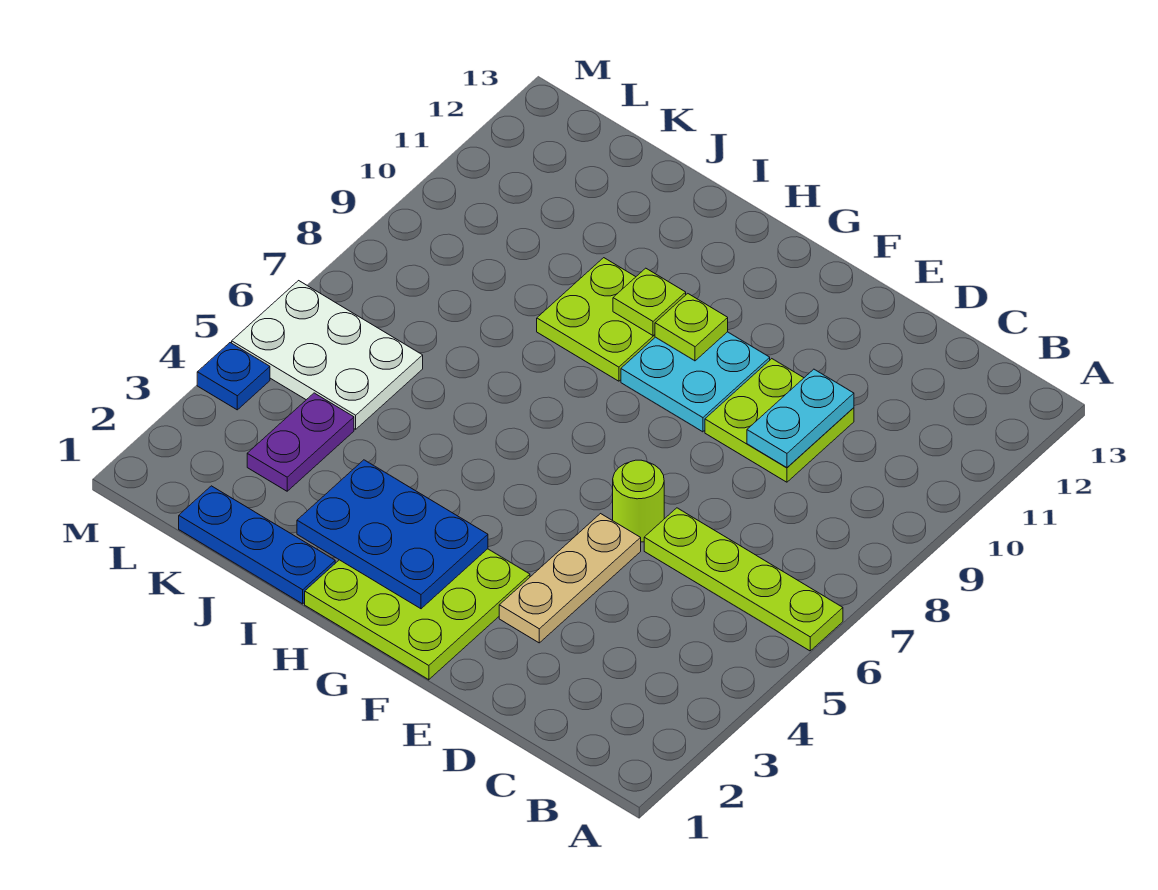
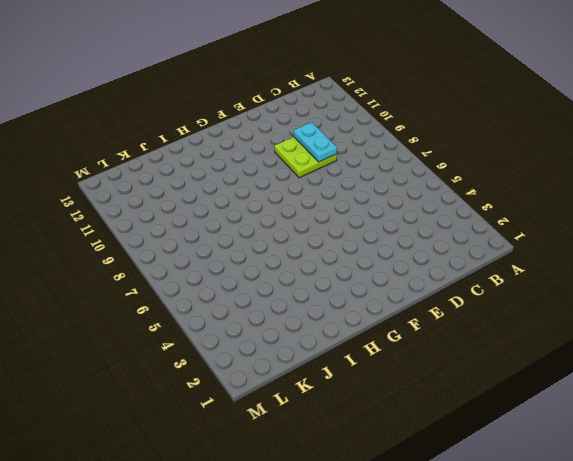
none -> lime 1x4 plate [644,508,843,651]
none -> tan 1x3 plate [499,514,641,643]
none -> lime 1x1 round brick [613,460,664,542]

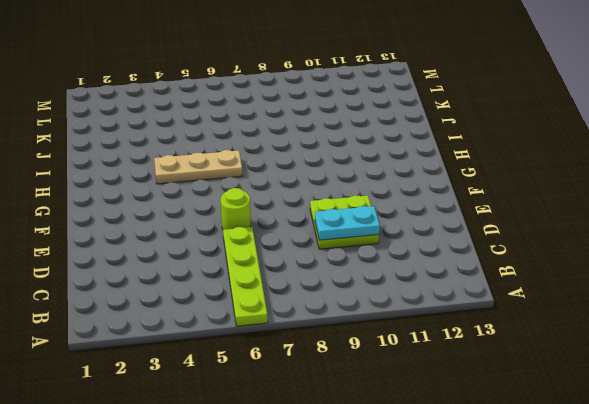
tan 1x3 plate [154,150,242,184] -> tan 1x3 plate moved to [499,514,641,643]
none -> lime 3x3 plate [305,549,530,680]
none -> cyan 2x2 plate [621,332,770,432]
none -> lime 2x2 plate [537,258,655,381]

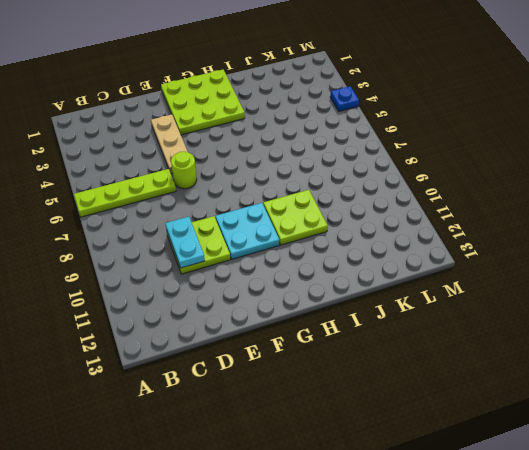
none -> blue 1x3 plate [179,486,335,604]
none -> purple 1x2 plate [247,393,354,491]
none -> white 2x3 plate [232,281,423,429]

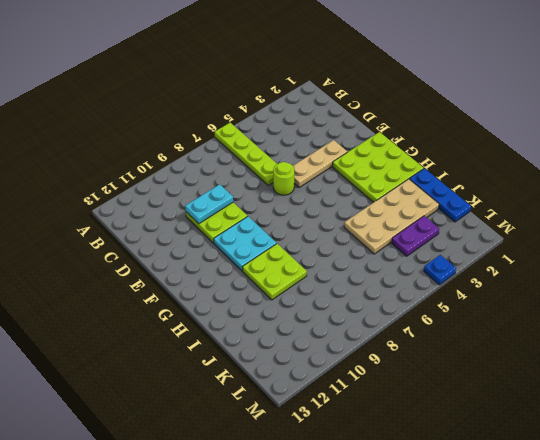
tan 2x4 plate [344,179,439,254] -> none
none -> white 2x3 plate [232,281,423,429]
none -> blue 2x3 plate [297,460,488,609]
none -> lime 1x1 plate [655,294,728,361]

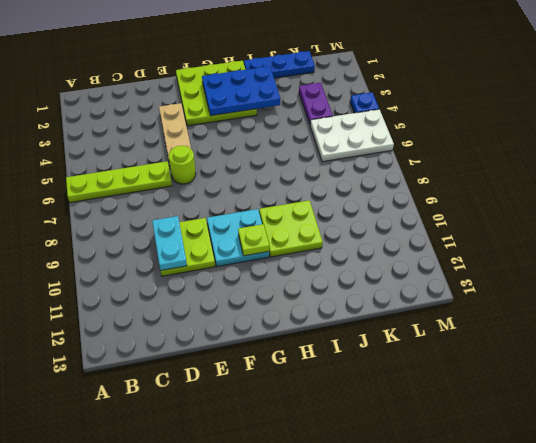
none -> lime 1x1 plate [613,268,686,335]

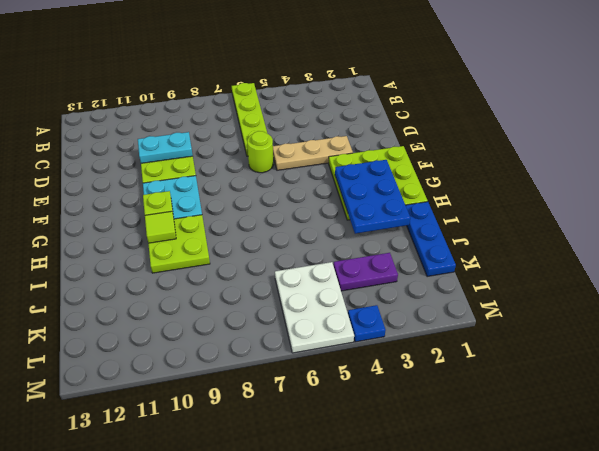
lime 1x1 tile [145,211,176,243] -> lime 1x1 plate [613,268,686,335]

